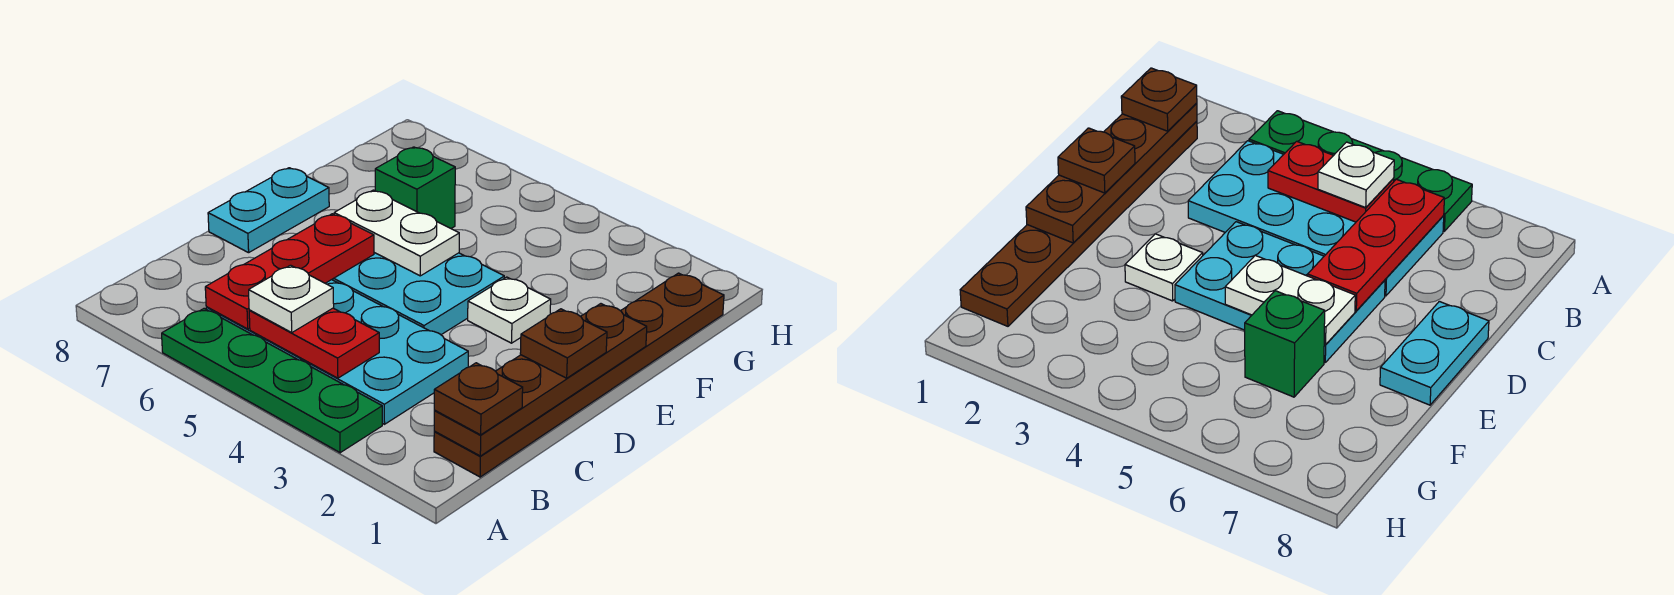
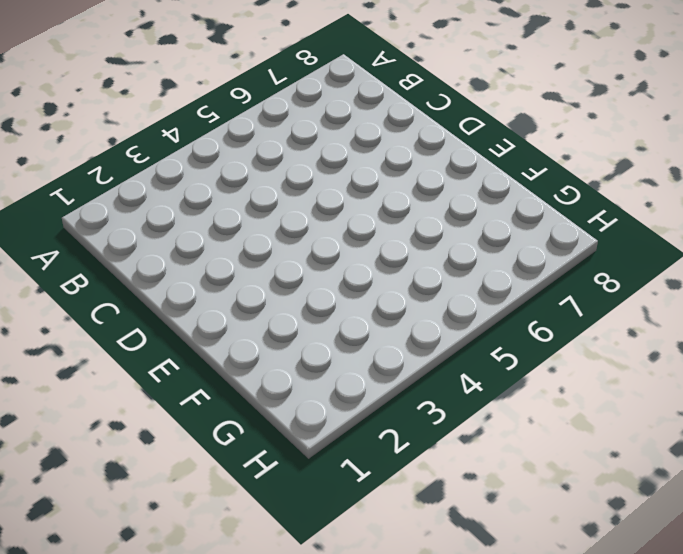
none -> green 1x4 plate [162,309,382,453]
none -> brown 1x6 plate [434,273,724,477]
none -> cyan 2x4 plate [206,280,468,424]

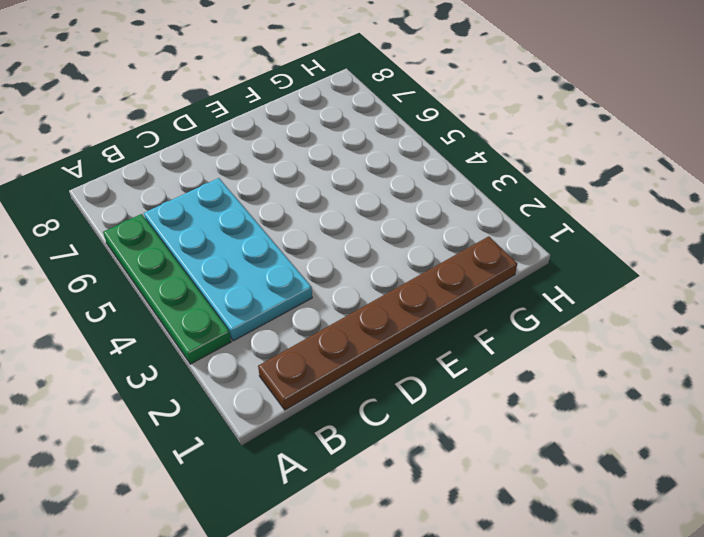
none -> cyan 2x3 plate [332,253,504,335]
none -> cyan 1x2 plate [208,168,329,253]
none -> white 1x1 plate [468,277,551,343]

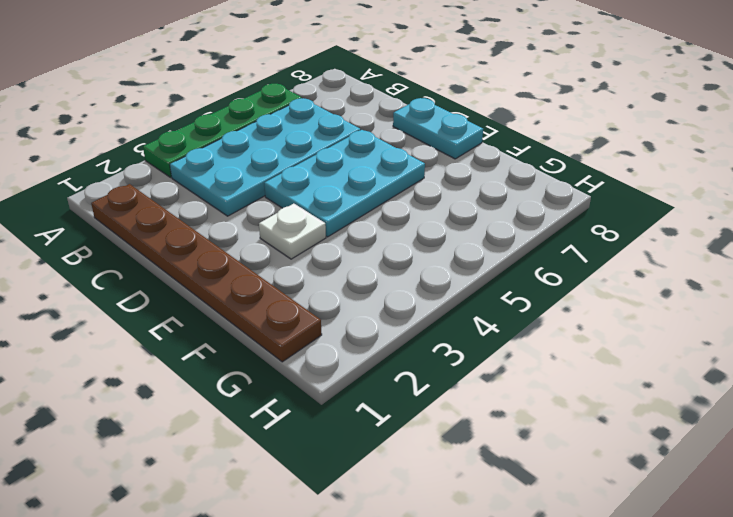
none -> green 1x1 brick [375,147,455,228]
none -> brown 1x4 plate [434,304,647,456]
none -> red 1x2 plate [249,308,379,378]

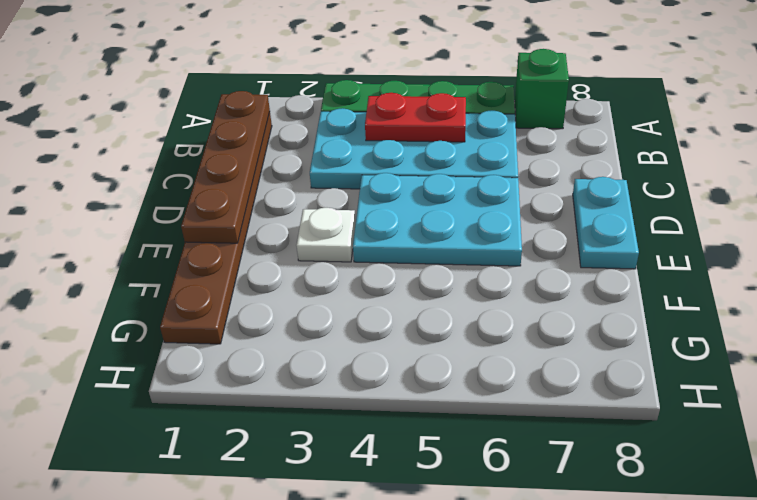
green 1x1 brick [515,49,569,129] -> green 1x1 brick moved to [375,147,455,228]
none -> red 1x3 plate [205,214,374,329]
none -> white 1x2 plate [334,190,459,276]
none -> brown 1x1 plate [434,363,523,435]

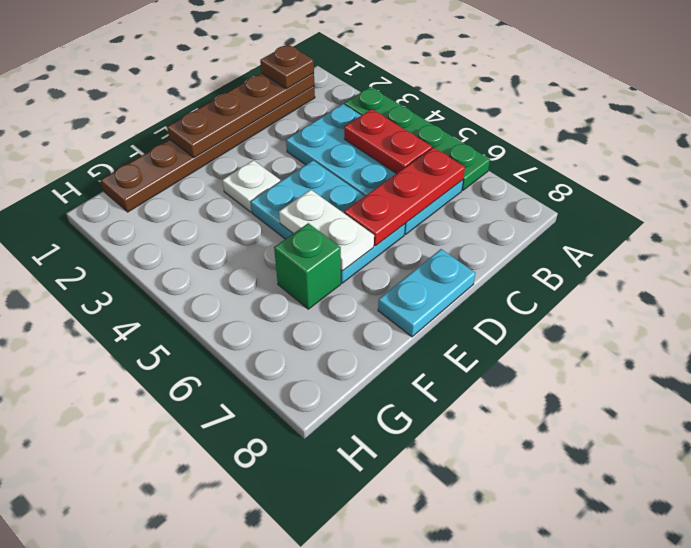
none -> white 1x1 plate [249,265,334,332]
none -> brown 1x1 plate [520,309,607,378]

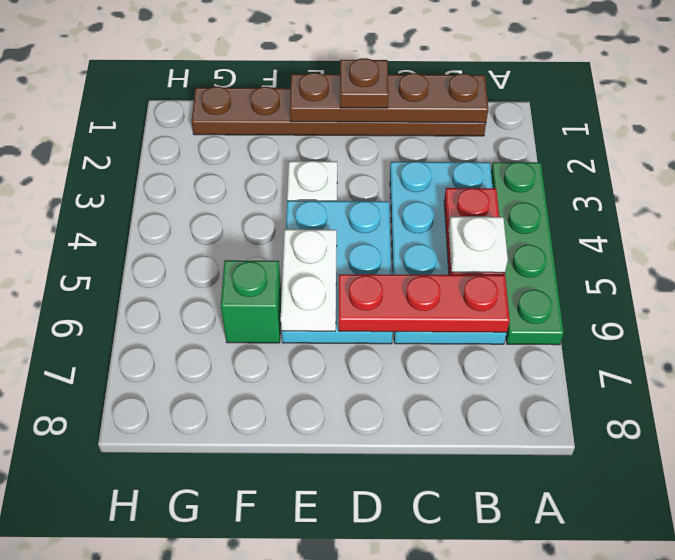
none -> cyan 1x2 plate [208,168,329,253]
none -> brown 1x1 plate [434,363,523,435]

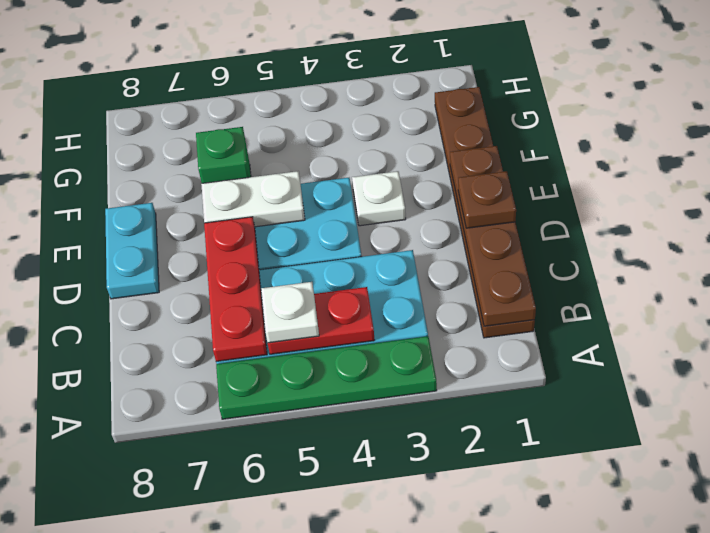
none -> brown 1x1 plate [434,363,523,435]

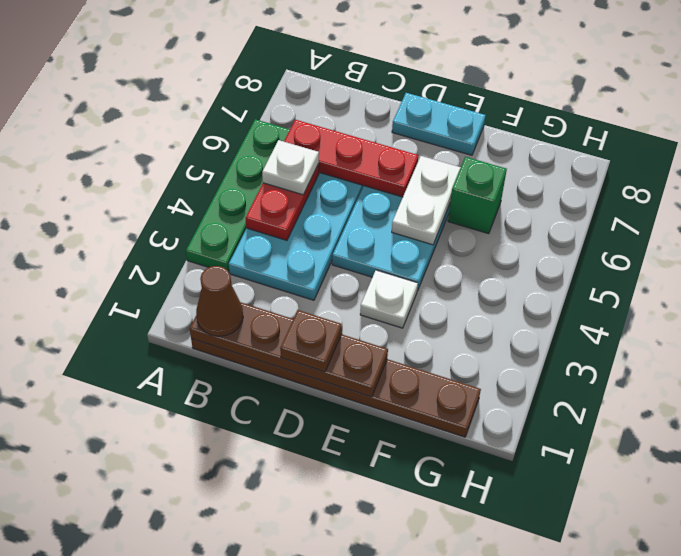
brown 1x1 cone [196,266,243,336] -> brown 1x1 plate [434,363,523,435]

